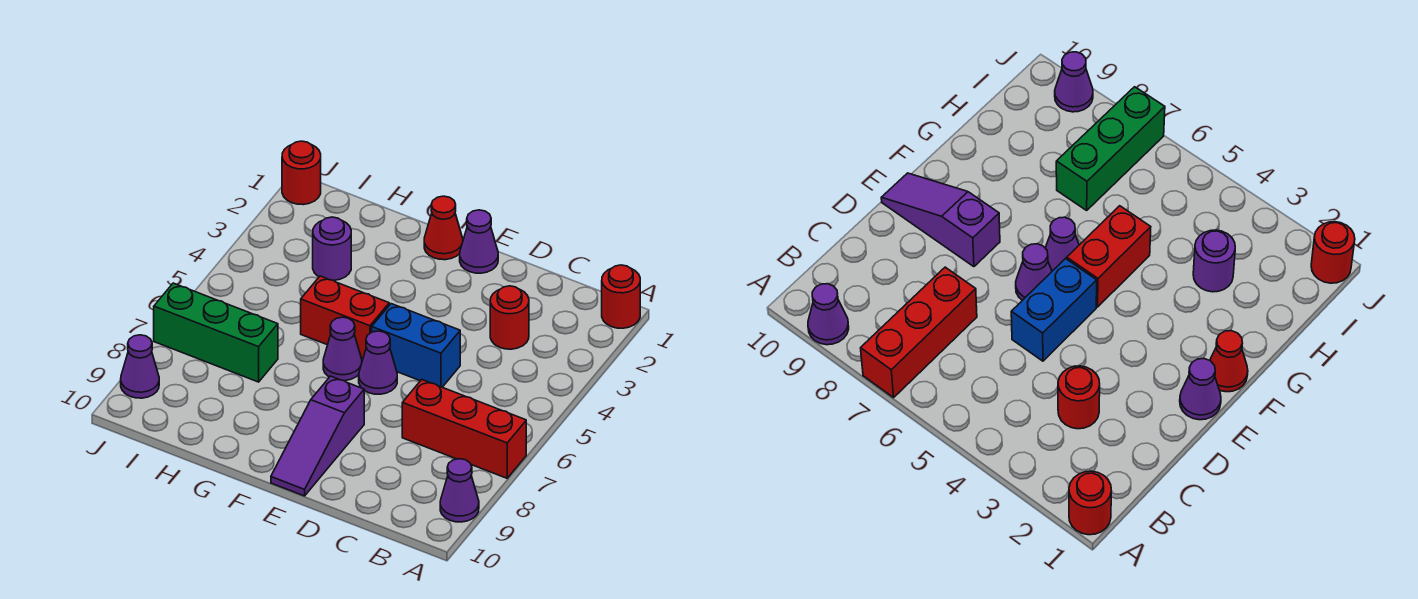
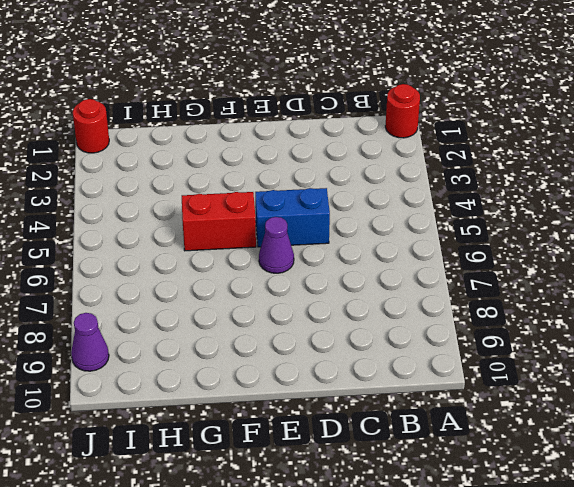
none -> red 1x3 brick [402,380,526,478]
none -> purple 1x1 cone [440,459,479,522]
none -> red 1x1 round brick [490,286,529,349]

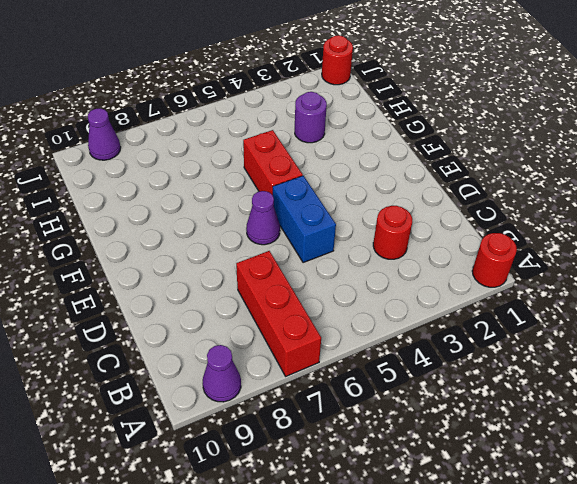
none -> purple 1x1 cone [460,210,498,273]
none -> purple 1x3 slope [271,376,364,496]
none -> red 1x1 cone [424,196,463,260]

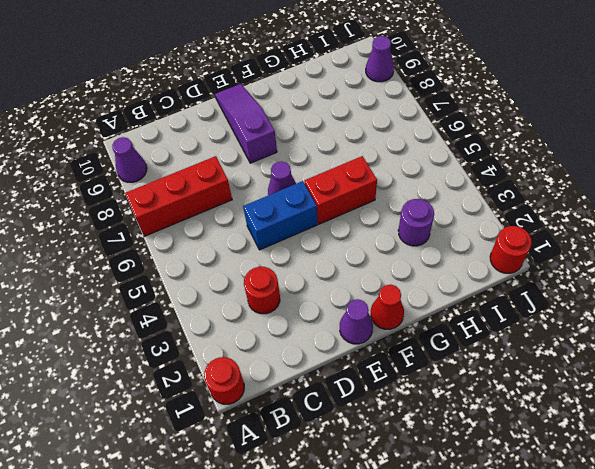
none -> purple 1x1 cone [323,317,362,381]
none -> green 1x3 brick [154,283,278,382]

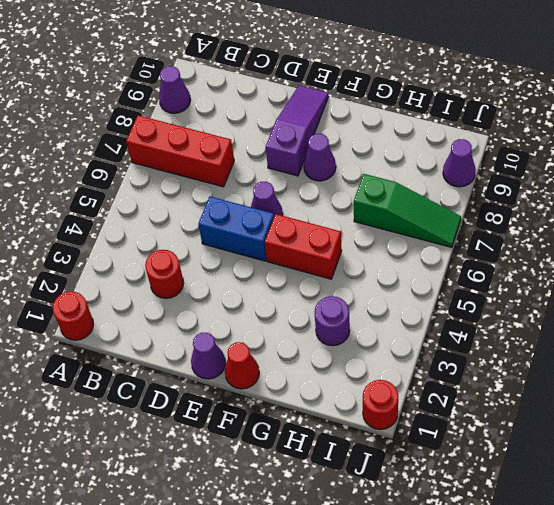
purple 1x1 cone [304,134,336,181] -> purple 1x1 cone moved to [323,317,362,381]
green 1x3 slope [354,174,461,247] -> green 1x3 brick [154,283,278,382]

